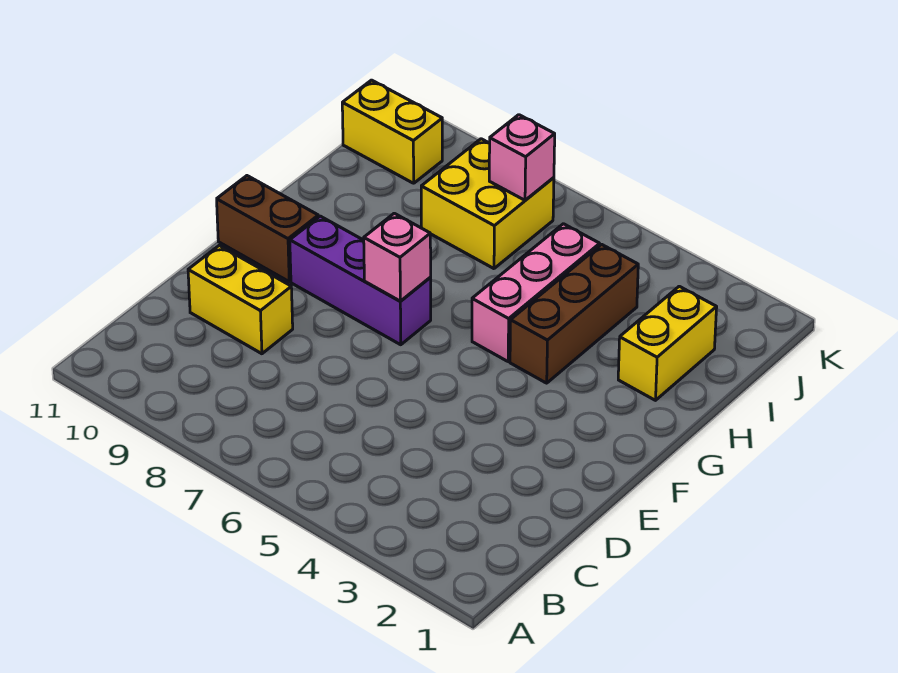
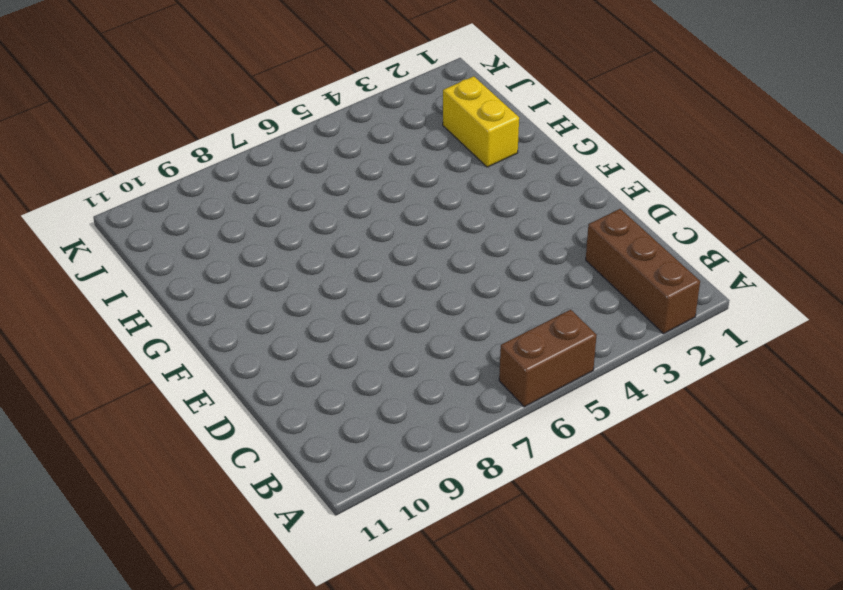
brown 1x3 brick [586,209,700,334] -> brown 1x3 brick moved to [510,244,638,383]
brown 1x2 brick [499,310,597,407] -> brown 1x2 brick moved to [217,176,318,281]
none -> yellow 1x2 brick [188,246,293,354]
none -> purple 1x3 brick [290,216,431,345]

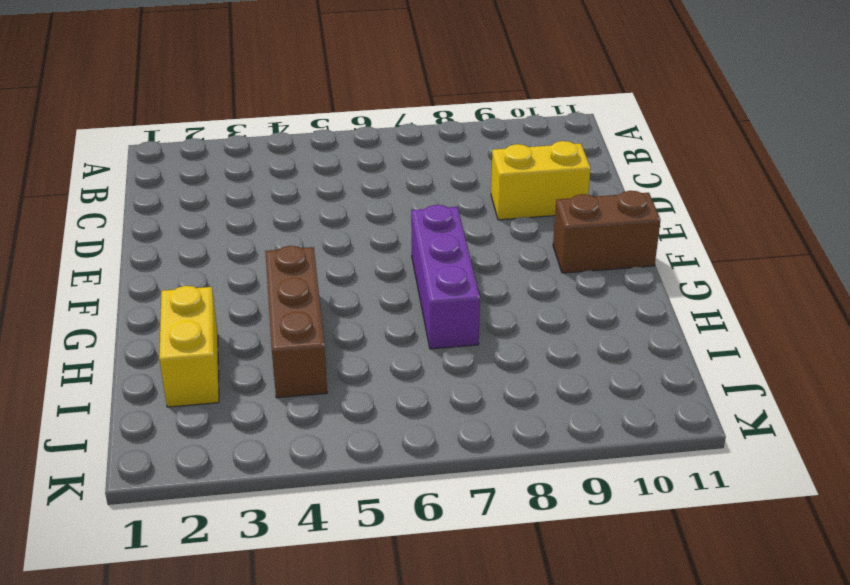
purple 1x3 brick [411,205,480,349] -> purple 1x3 brick turned to [290,216,431,345]
none -> pink 1x3 brick [472,224,600,361]
none -> yellow 2x2 brick [421,139,554,269]

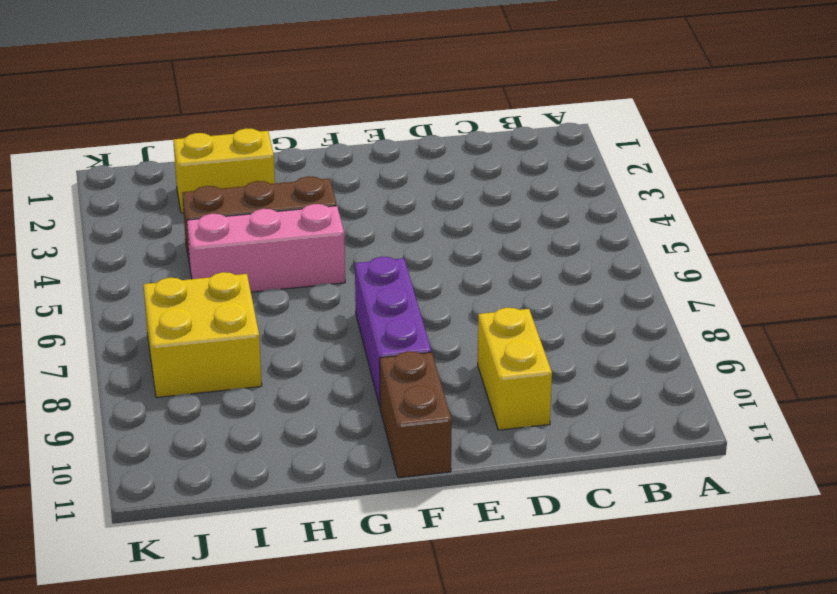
none -> yellow 1x2 brick [342,80,442,183]
none -> pink 1x1 brick [364,213,431,301]

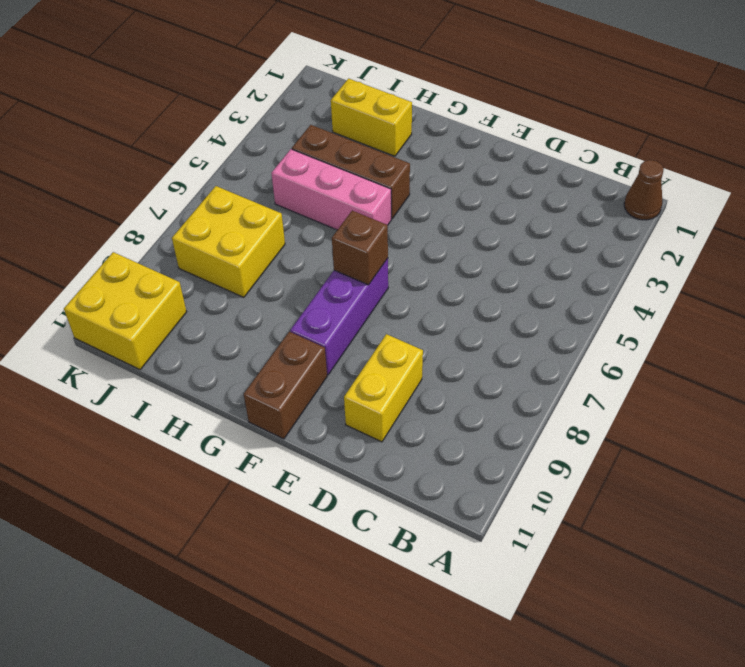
brown 1x1 cone [624,160,664,220] -> none
brown 1x1 brick [332,211,388,285] -> pink 1x1 brick [364,213,431,301]
yellow 2x2 brick [64,252,187,370] -> yellow 1x2 brick [342,80,442,183]
none -> pink 1x1 brick [489,115,555,200]

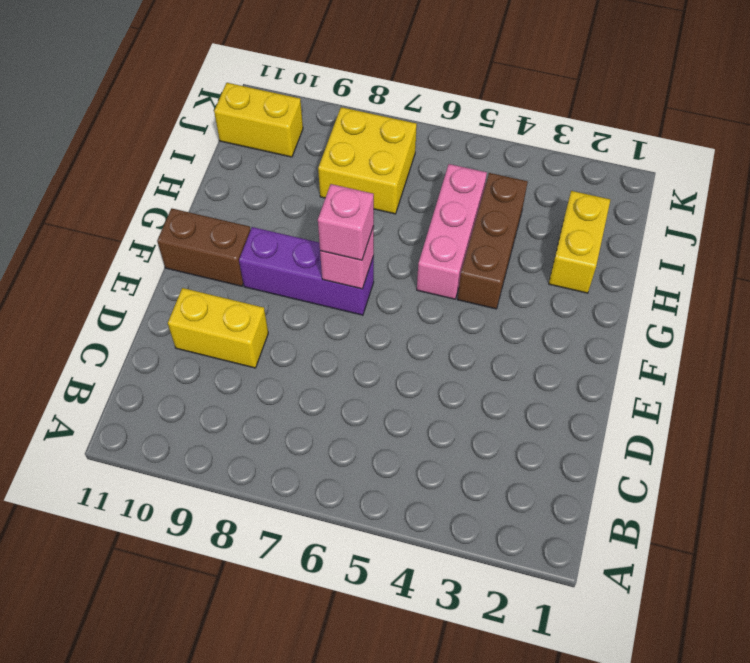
pink 1x1 brick [318,184,374,260] -> pink 1x1 brick moved to [489,115,555,200]

